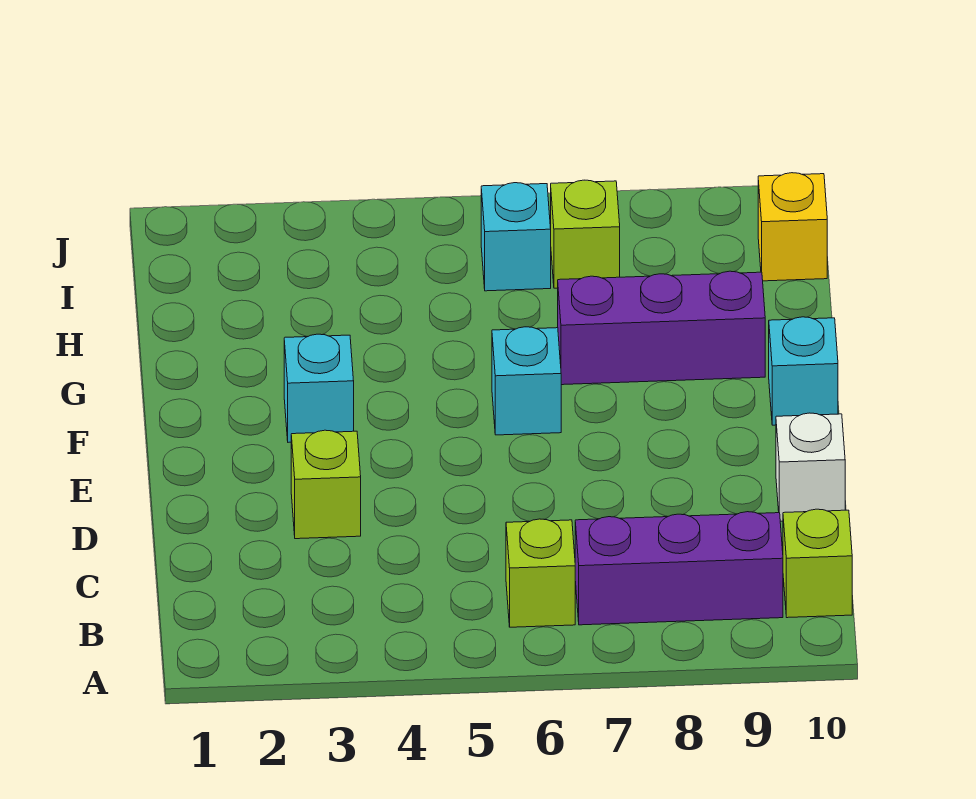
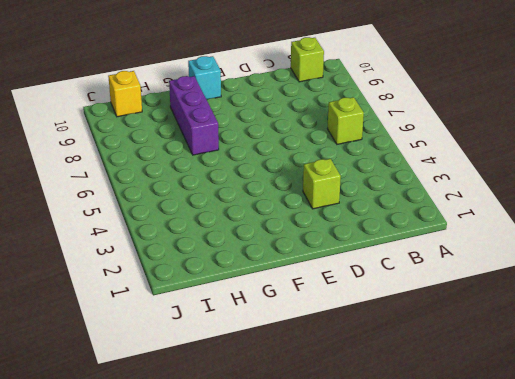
none -> purple 1x3 brick [575,512,783,625]
none -> white 1x1 brick [776,413,845,521]
none -> cyan 1x1 brick [284,334,354,442]

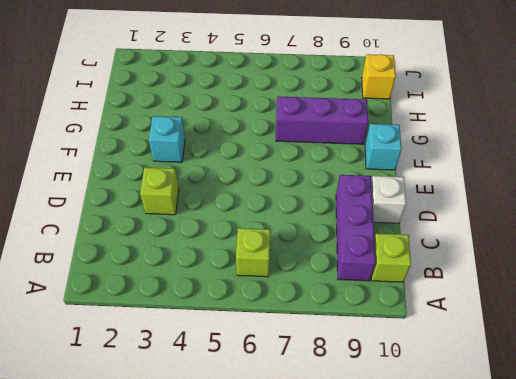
purple 1x3 brick [336,175,376,281] -> purple 1x3 brick turned to [575,512,783,625]
none -> cyan 1x1 brick [492,327,561,435]
none -> cyan 1x1 brick [481,183,551,291]
none -> lime 1x1 brick [551,180,620,288]

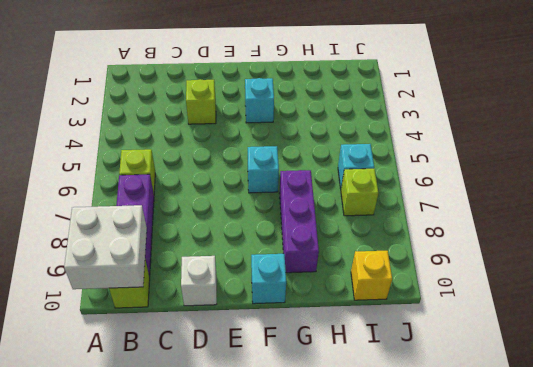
white 2x2 brick [64,205,147,289] -> none

